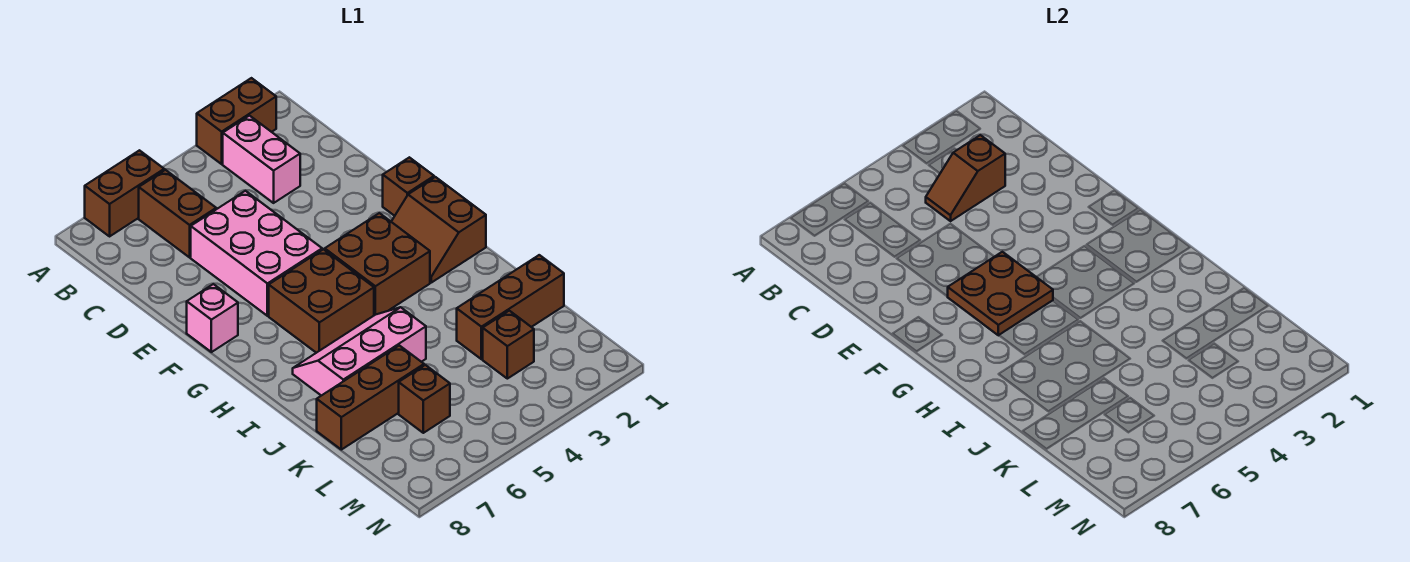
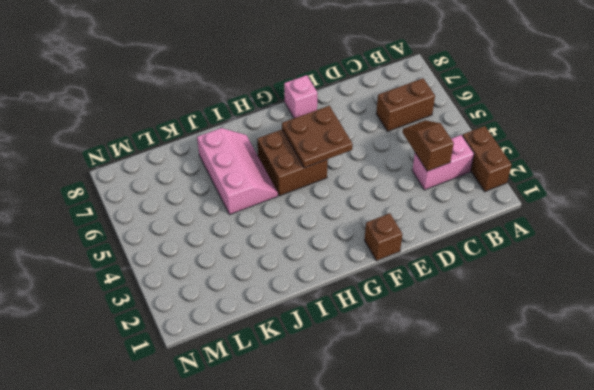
none -> brown 1x2 brick [85,150,164,236]
none -> pink 2x3 brick [191,191,322,316]
none -> brown 2x2 slope [391,177,486,283]

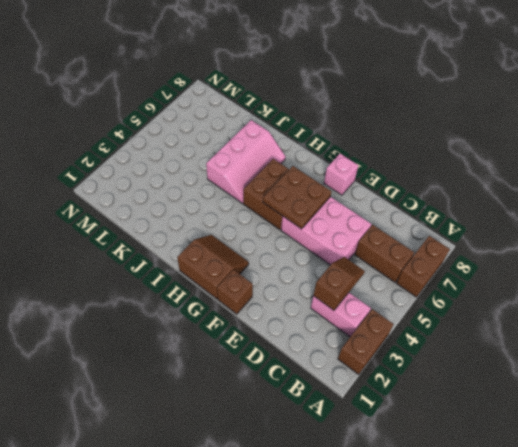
none -> brown 2x2 brick [325,213,430,315]
none -> brown 1x3 brick [457,255,564,359]
none -> brown 1x3 brick [317,345,424,450]

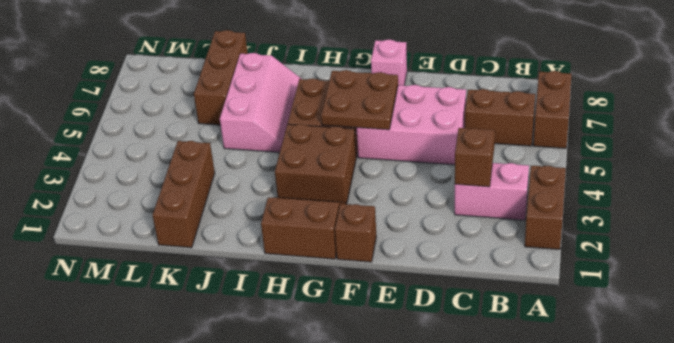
none -> brown 1x1 brick [483,311,534,379]
none -> brown 1x1 brick [399,365,450,433]

